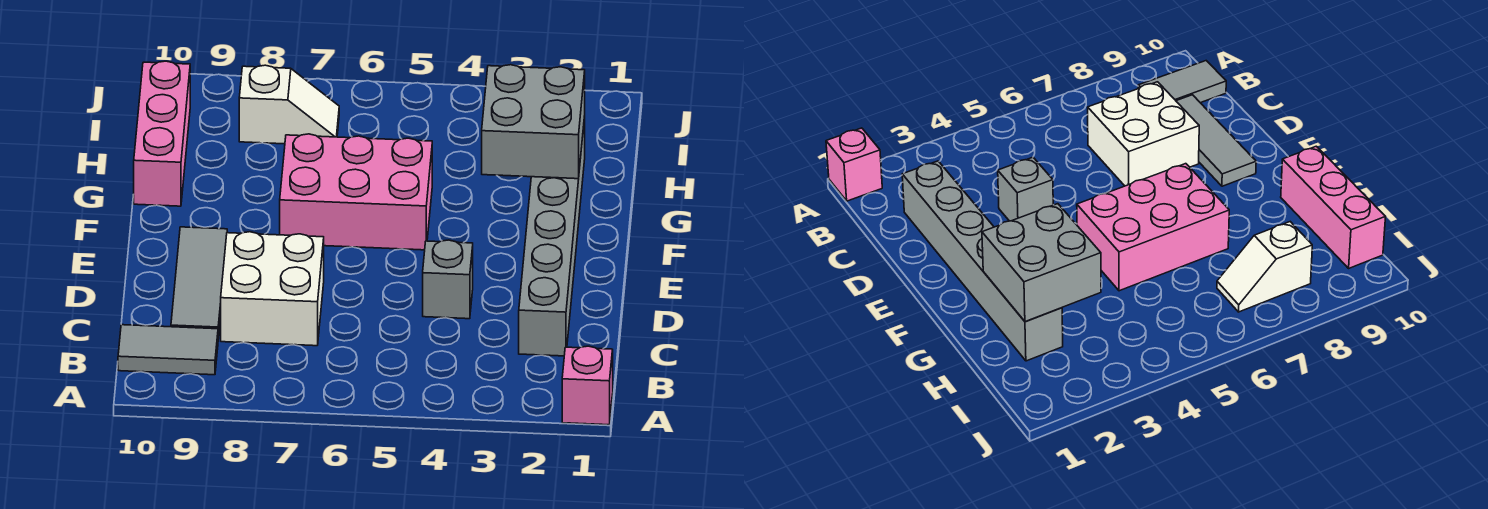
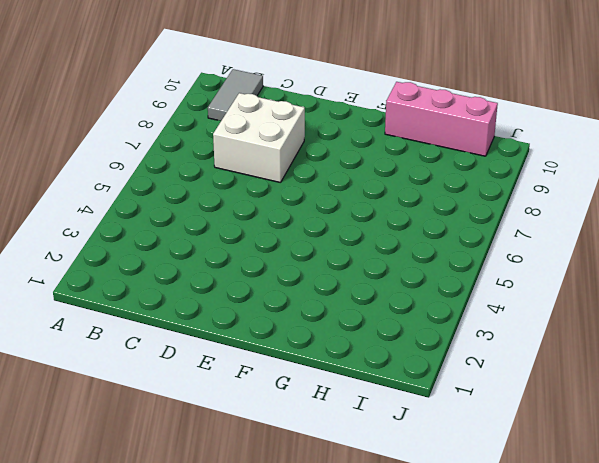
none -> pink 1x1 brick [562,346,613,425]
none -> grey 1x6 brick [519,116,585,356]

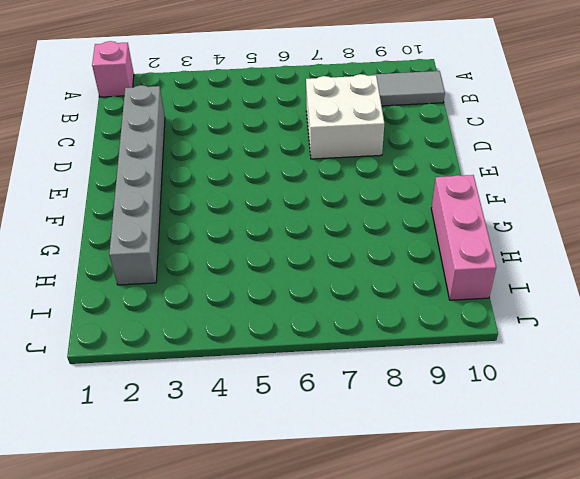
none -> grey 1x3 tile [171,227,227,339]
none -> grey 1x1 brick [423,240,473,319]

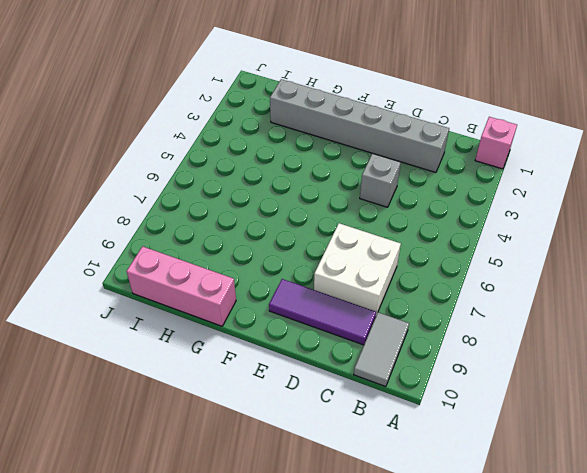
purple 1x3 tile [269,279,376,345] -> grey 1x3 tile [171,227,227,339]
none -> pink 2x3 brick [280,134,432,250]
none -> white 1x2 slope [239,65,339,144]

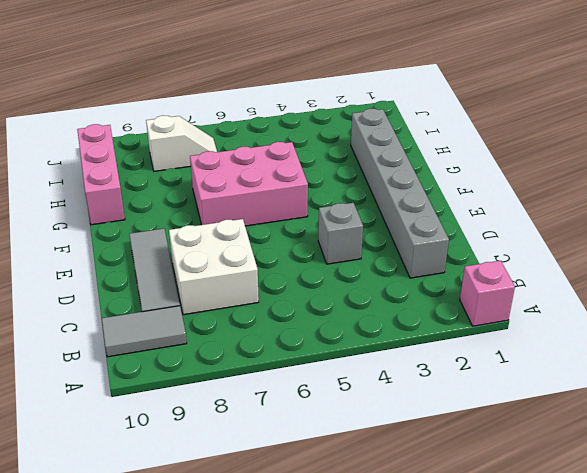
none -> grey 2x2 brick [482,65,585,179]

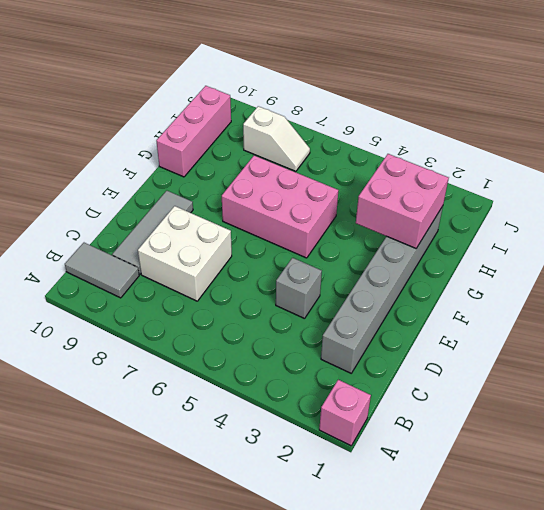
pink 2x2 brick [356,154,449,248] -> grey 2x2 brick [482,65,585,179]

